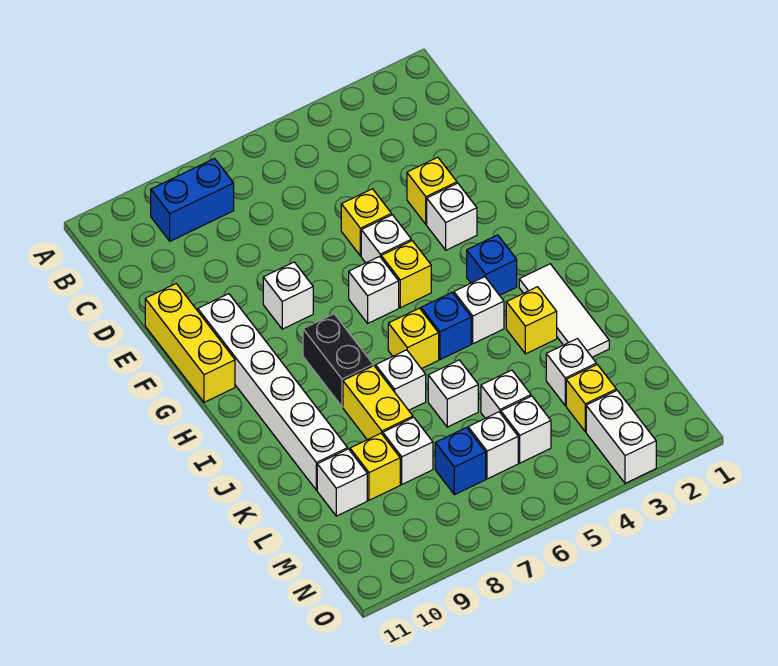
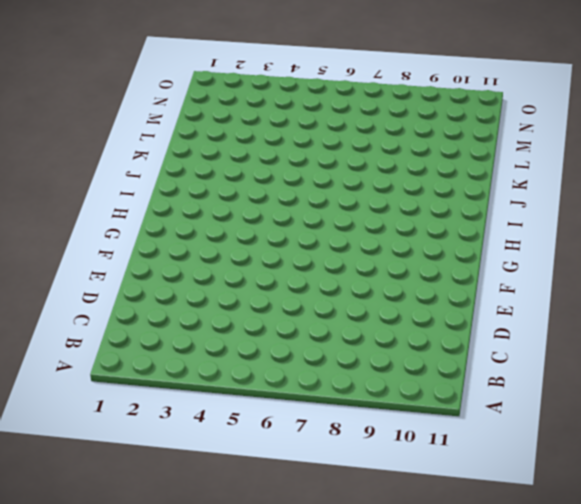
none -> blue 1x2 brick [151,159,234,241]
none -> yellow 1x1 brick [407,157,457,224]
none -> yellow 1x1 brick [341,189,392,256]
none -> yellow 1x3 brick [145,284,235,402]

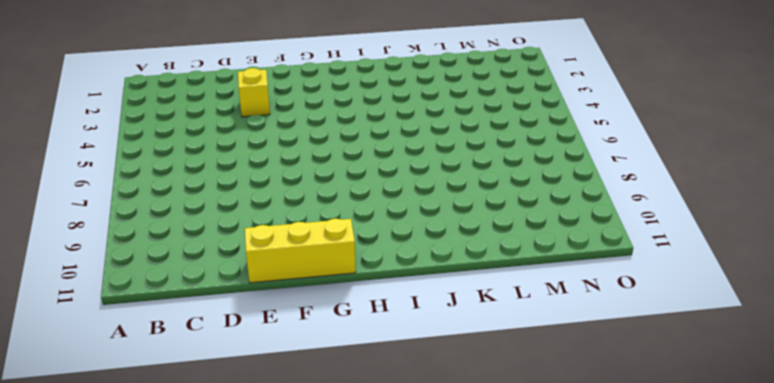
none -> blue 1x2 brick [151,159,234,241]
none -> yellow 1x1 brick [341,189,392,256]
none -> white 1x1 brick [427,183,477,250]
none -> white 1x1 brick [361,215,411,263]

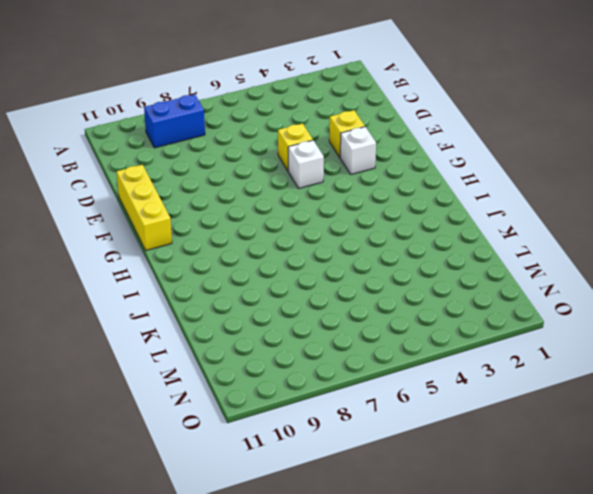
none -> white 1x1 brick [263,262,313,329]
none -> white 1x6 brick [198,294,348,490]
none -> yellow 1x1 brick [381,241,431,308]
none -> white 1x1 brick [349,256,399,323]

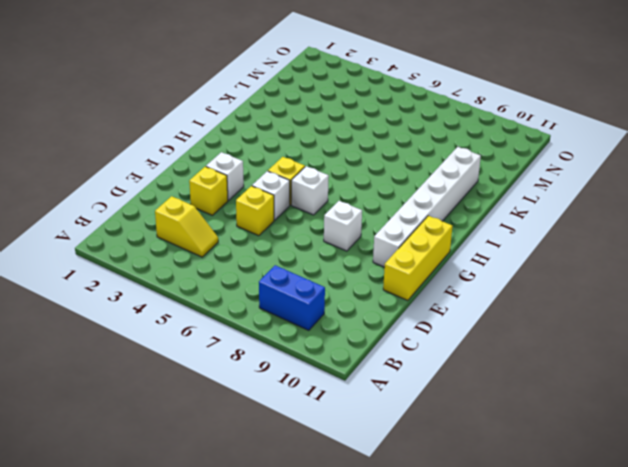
yellow 1x2 slope [155,196,218,257] -> none
none -> blue 1x1 brick [467,235,517,295]
none -> black 1x2 brick [303,314,373,407]
none -> white 1x3 tile [519,264,609,357]
none -> white 1x1 brick [454,277,504,344]

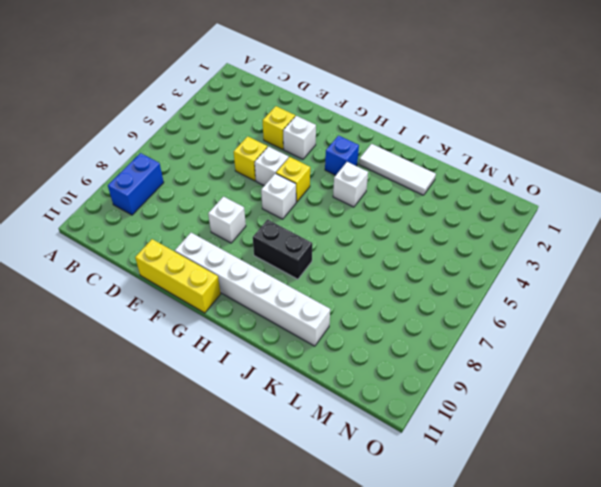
none -> blue 1x1 brick [421,293,471,360]
none -> yellow 1x1 brick [388,308,439,369]
none -> yellow 1x1 brick [506,287,557,354]
none -> white 1x1 brick [376,350,426,410]

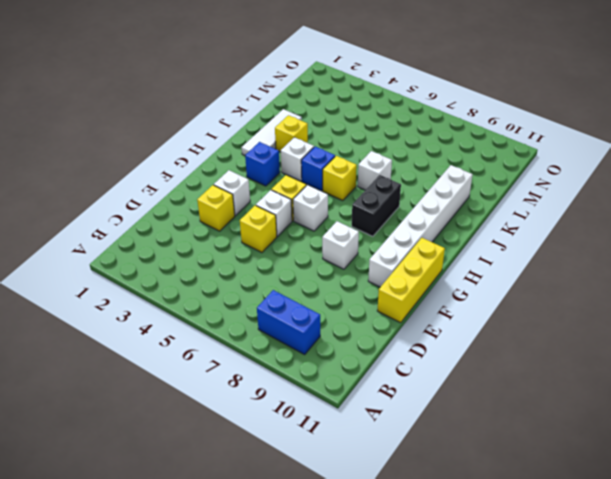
none -> yellow 1x2 brick [343,366,413,440]
none -> white 1x1 brick [428,360,478,427]
none -> white 1x1 brick [546,339,596,406]
none -> white 1x1 brick [481,370,531,418]

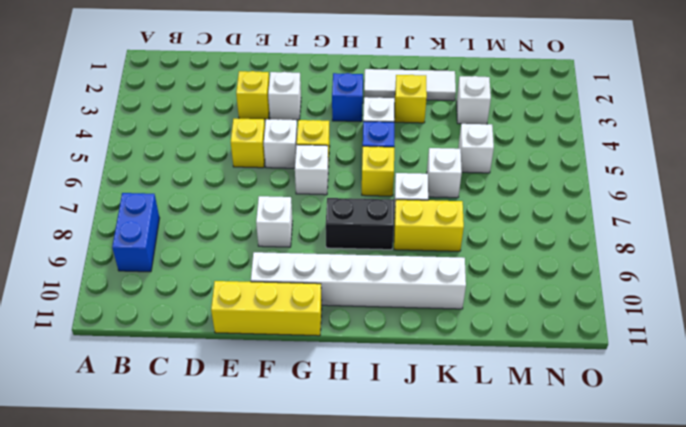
none -> white 1x1 brick [383,418,433,484]
none -> yellow 1x1 brick [350,433,400,500]
none -> white 1x1 brick [317,449,367,516]
none -> yellow 1x1 brick [566,365,616,431]

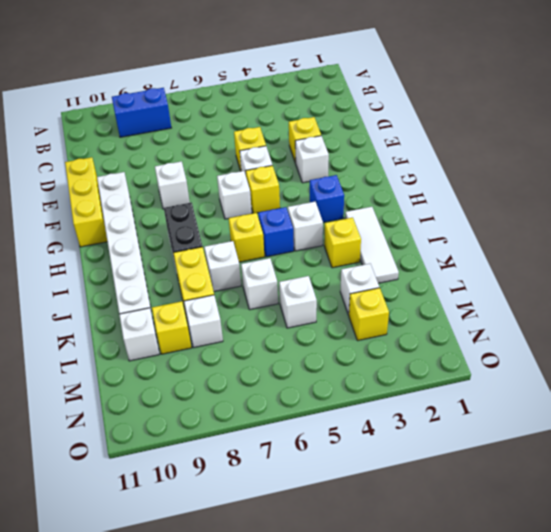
none -> white 1x1 brick [501,396,551,463]
none -> white 1x1 brick [468,412,518,479]
none -> blue 1x1 brick [435,428,486,495]
none -> white 1x2 brick [586,390,656,483]

